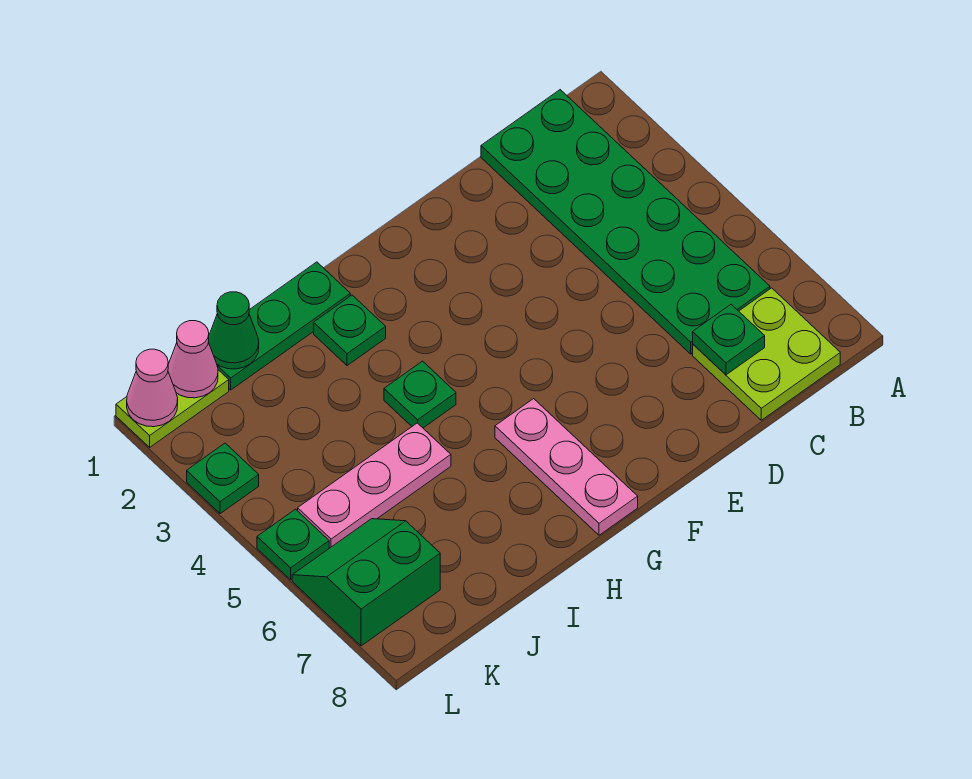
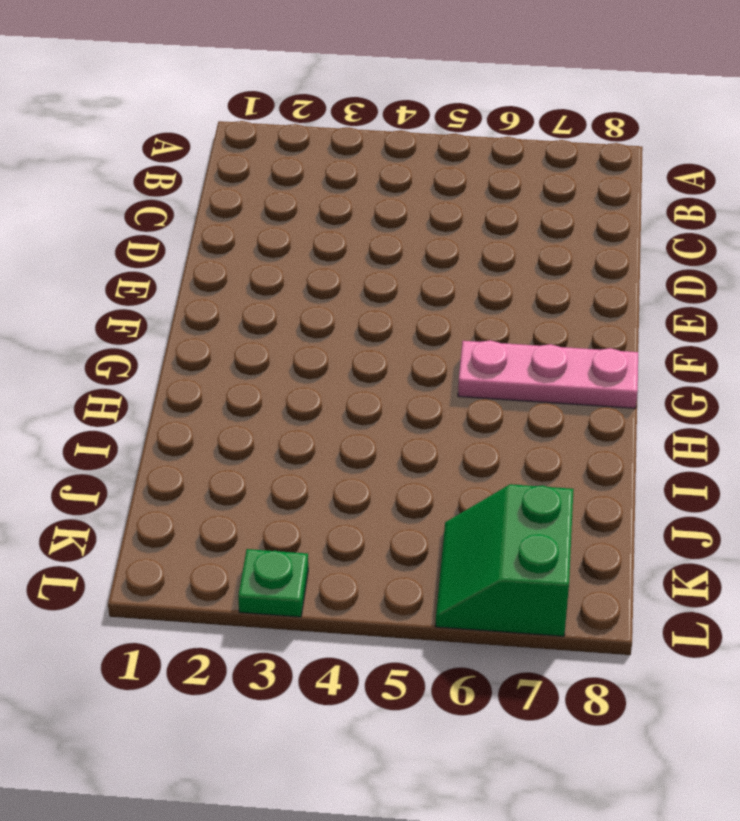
none -> green 2x6 plate [481,90,770,354]
none -> lime 2x2 plate [693,288,840,420]
none -> green 1x3 plate [217,262,350,390]

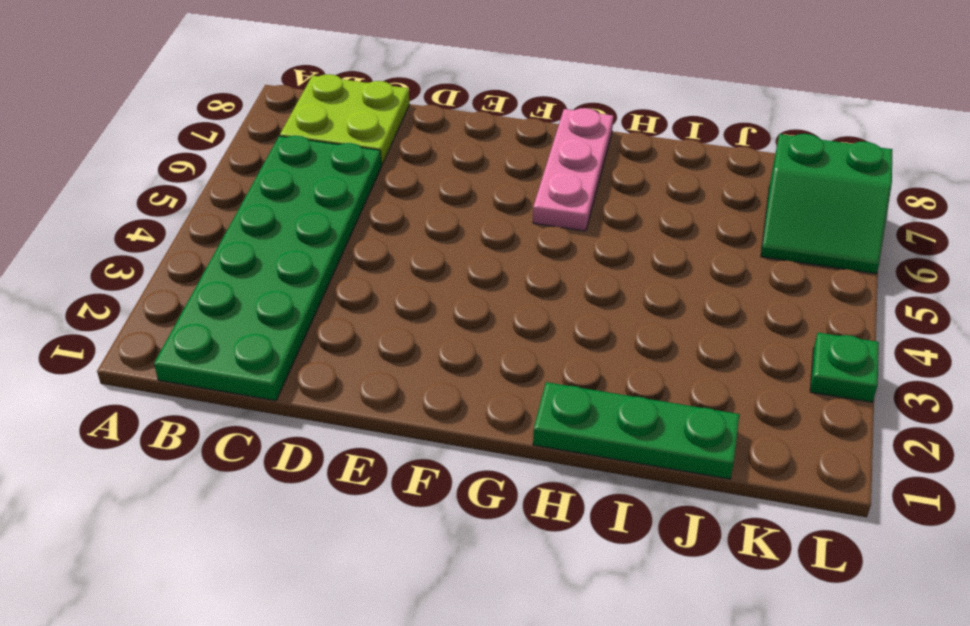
none -> green 1x1 plate [314,295,386,366]
none -> green 1x1 plate [384,361,456,428]
none -> pink 1x3 plate [298,423,451,548]

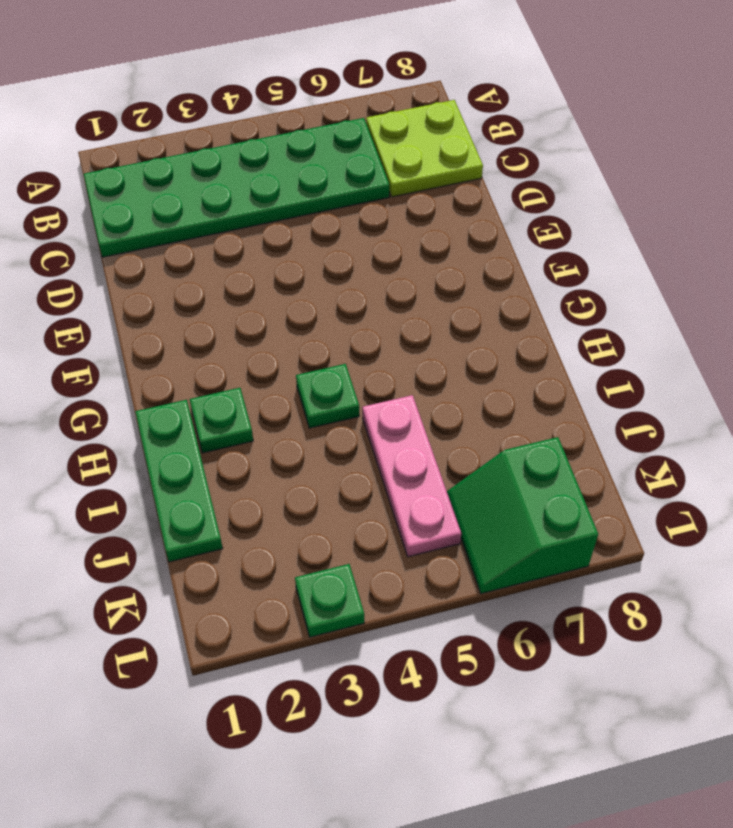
none -> pink 1x3 plate [495,399,638,535]
none -> lime 1x2 plate [116,370,229,447]
none -> green 1x1 plate [257,509,329,580]

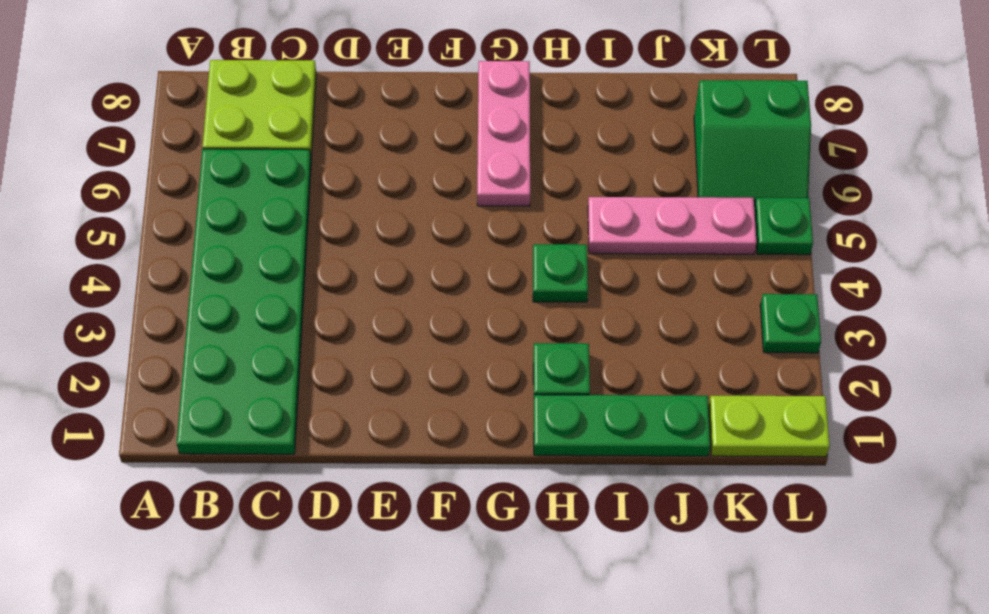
none -> green 1x1 plate [693,304,765,375]
none -> green 1x1 cone [209,292,259,369]
none -> pink 1x1 cone [168,321,218,398]

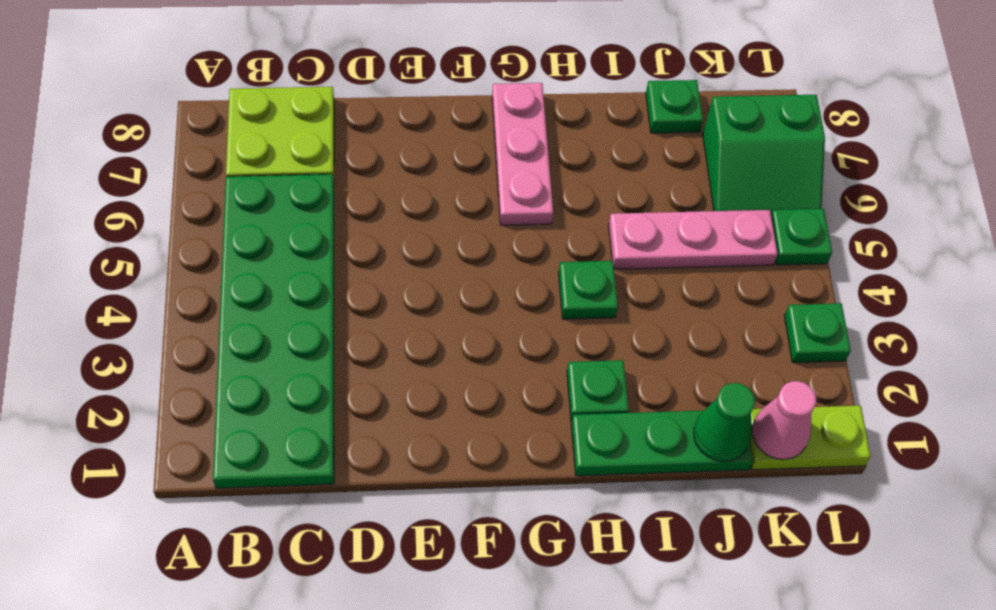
green 1x1 plate [646,80,703,133] -> green 1x1 plate moved to [693,304,765,375]
none -> pink 1x1 cone [127,349,178,427]

